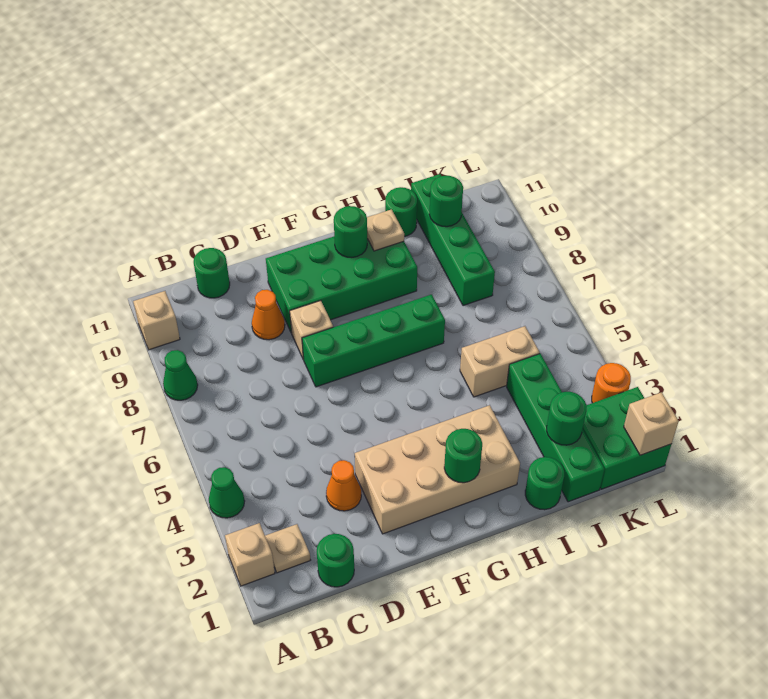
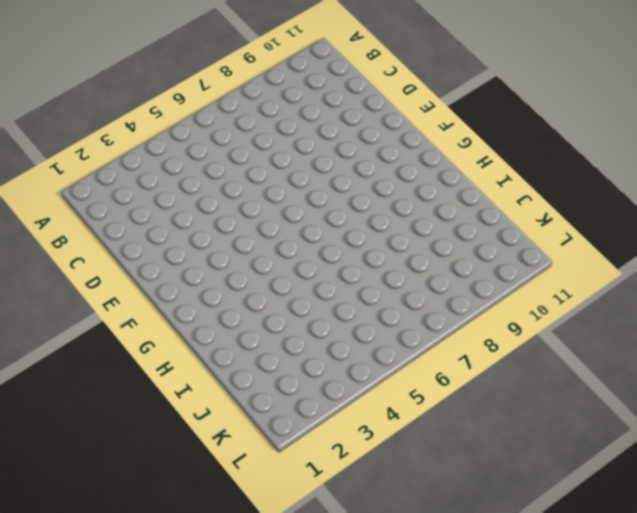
none -> tan 1x1 brick [225,523,275,586]
none -> green 1x1 cone [209,467,245,518]
none -> green 1x1 cone [163,350,198,400]

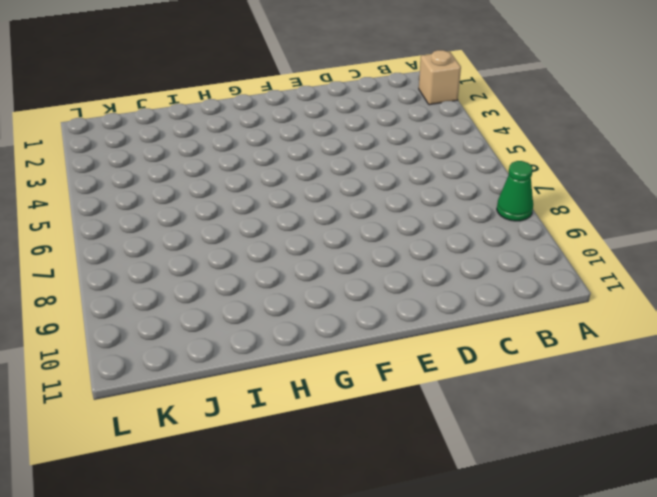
none -> green 1x1 cone [209,467,245,518]
none -> tan 1x1 brick [133,291,180,350]
none -> tan 1x1 plate [265,524,310,573]

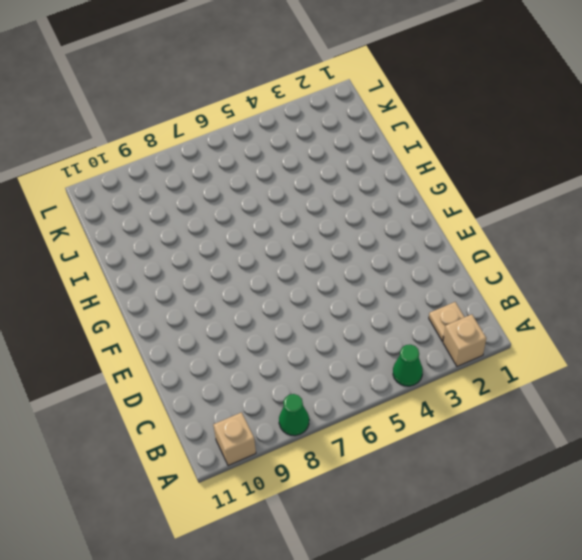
none -> green 1x1 round brick [317,534,354,587]
none -> green 1x1 round brick [194,248,230,298]
none -> orange 1x1 cone [326,460,361,511]

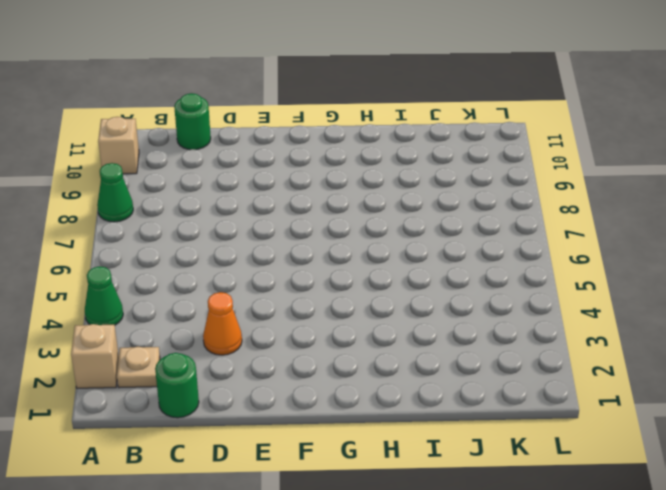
none -> orange 1x1 cone [252,290,285,340]
none -> tan 2x4 brick [355,405,520,534]
none -> green 1x4 brick [302,294,445,387]

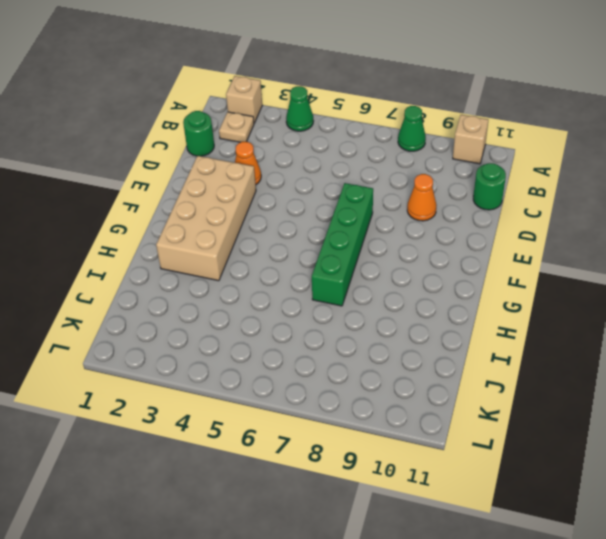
none -> tan 1x1 brick [290,301,333,359]
none -> green 2x4 brick [266,237,417,333]
none -> green 1x1 round brick [525,457,564,510]

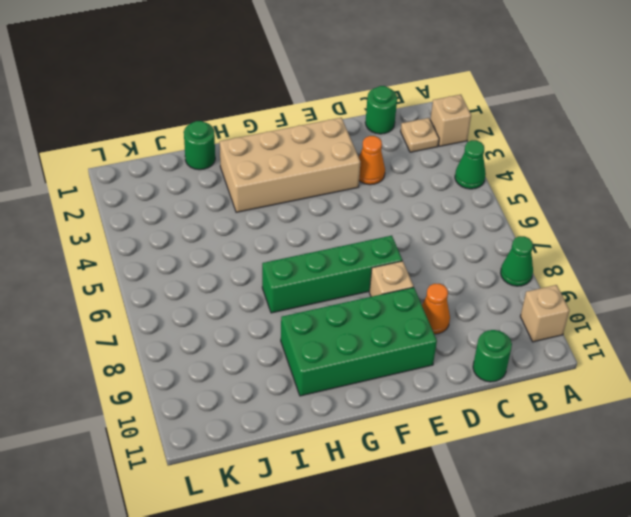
none -> tan 1x2 brick [460,326,540,397]
none -> green 1x1 round brick [385,187,417,236]
none -> green 1x4 brick [507,354,605,502]

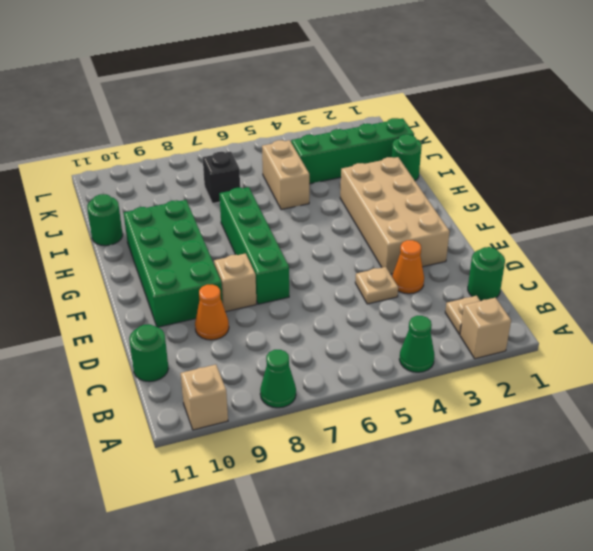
tan 1x1 plate [355,267,398,304] -> tan 1x1 plate moved to [367,209,404,251]
black 1x1 brick [203,152,240,204] -> none
none -> green 1x4 brick [411,174,495,306]
none -> green 2x2 brick [583,387,671,489]
none -> orange 1x1 round brick [592,363,631,403]

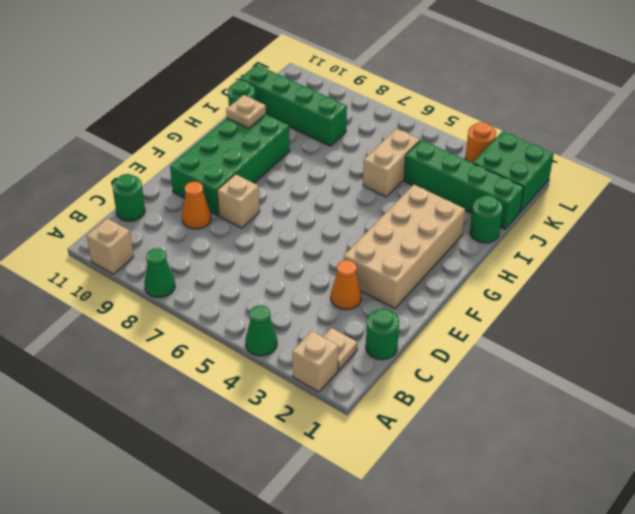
none -> green 1x4 brick [302,294,445,387]
none -> green 1x1 round brick [444,429,482,483]
none -> green 1x1 round brick [334,206,367,258]

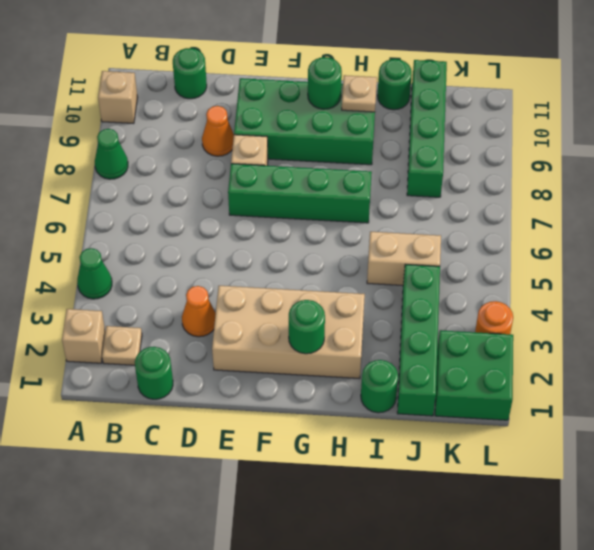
none -> green 1x1 round brick [547,392,586,445]
none -> green 1x1 round brick [429,176,463,227]
none -> tan 1x1 brick [624,392,679,455]

